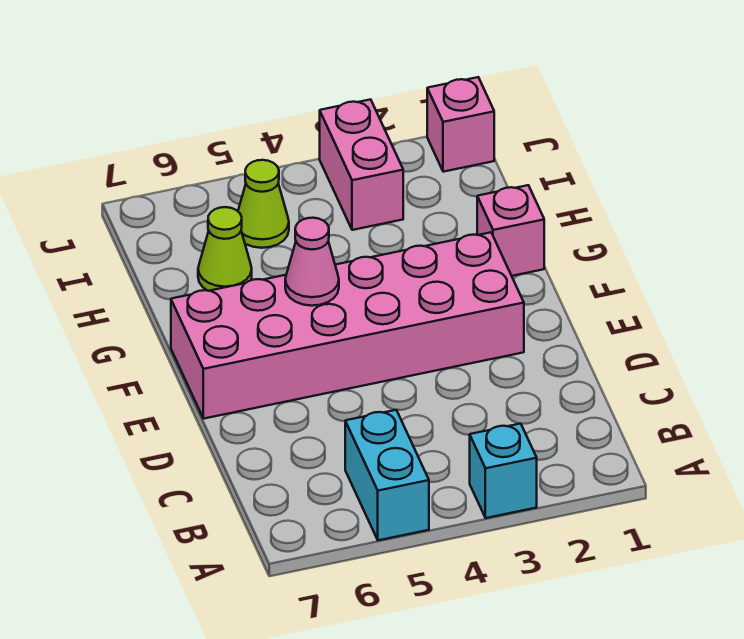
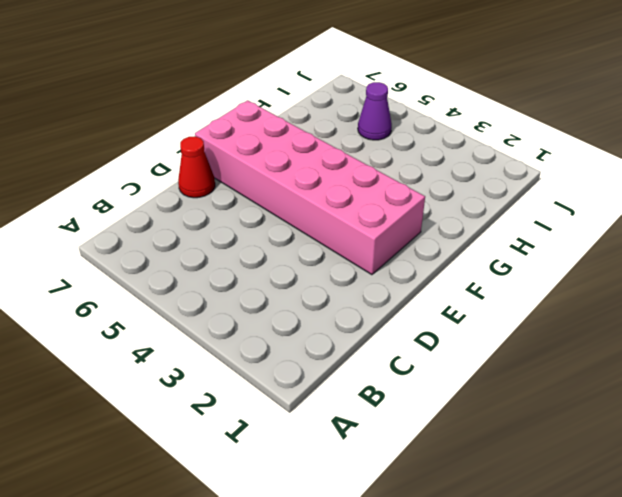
red 1x1 cone [178,136,215,198] -> none
purple 1x1 cone [358,82,392,140] -> lime 1x1 cone [238,160,289,248]
none -> cyan 1x1 brick [470,424,537,518]
none -> cyan 1x2 brick [345,410,429,540]

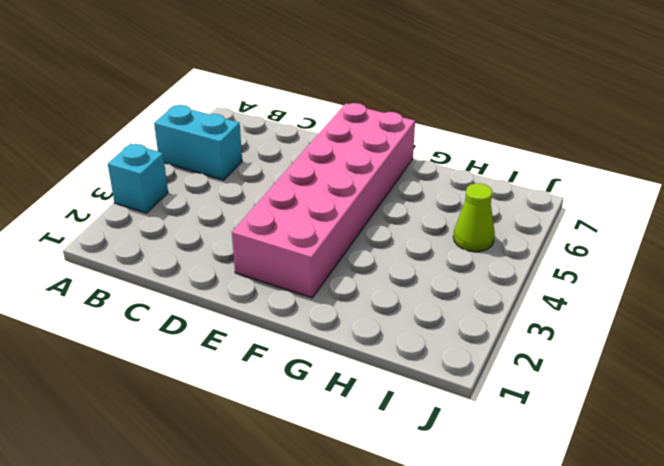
none -> pink 1x1 brick [477,185,544,276]
none -> lime 1x1 cone [198,207,252,291]

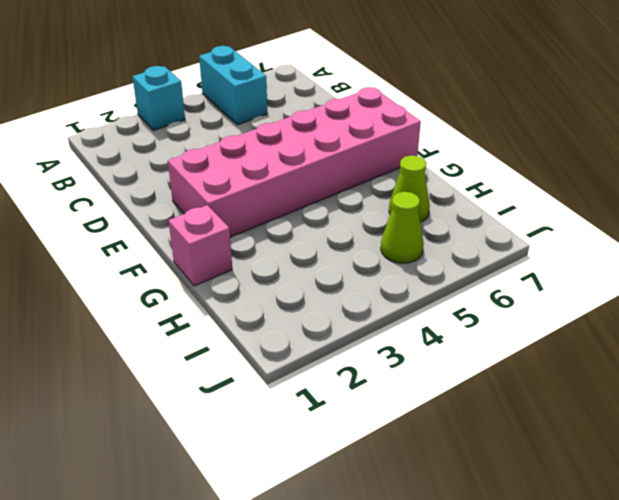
none -> pink 1x2 brick [320,99,403,230]
none -> pink 1x1 brick [427,77,494,172]

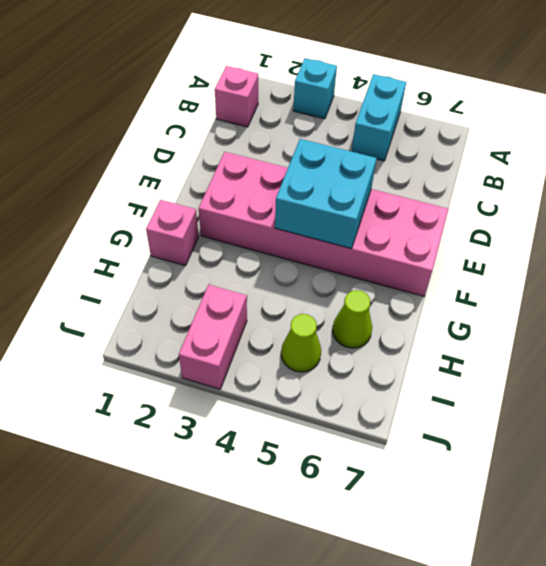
pink 1x1 brick [215,66,258,127] -> pink 1x1 brick moved to [427,77,494,172]
cyan 2x2 brick [275,139,377,249] -> pink 1x1 cone [285,218,339,306]

